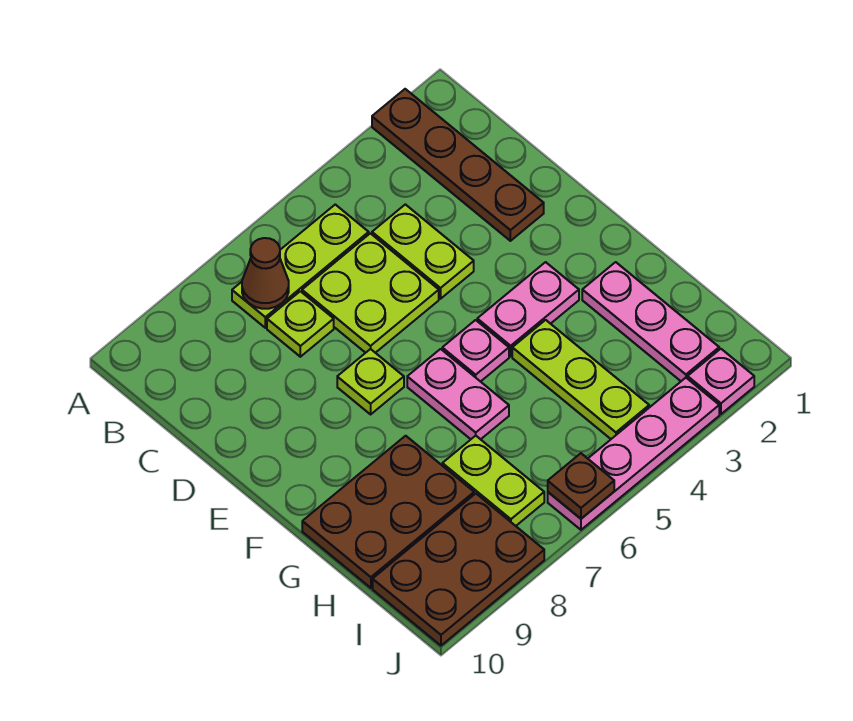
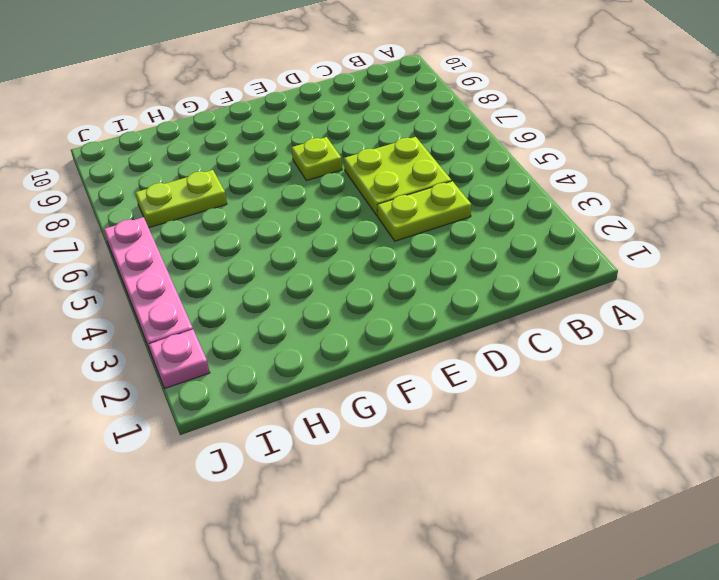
none -> brown 1x4 plate [372,89,544,241]
none -> lime 1x3 plate [232,205,369,328]
none -> lime 1x1 plate [267,291,334,357]

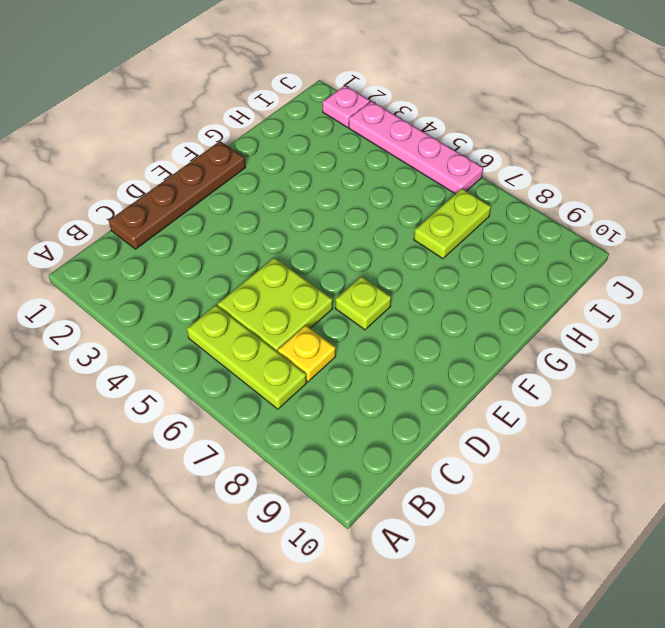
brown 1x4 plate [109,141,246,249] -> brown 1x4 plate moved to [372,89,544,241]
yellow 1x1 plate [278,325,336,382] -> lime 1x1 plate [267,291,334,357]
none -> lime 1x2 plate [372,204,474,299]
none -> pink 1x2 plate [477,262,579,356]
none -> pink 1x1 plate [442,320,509,382]

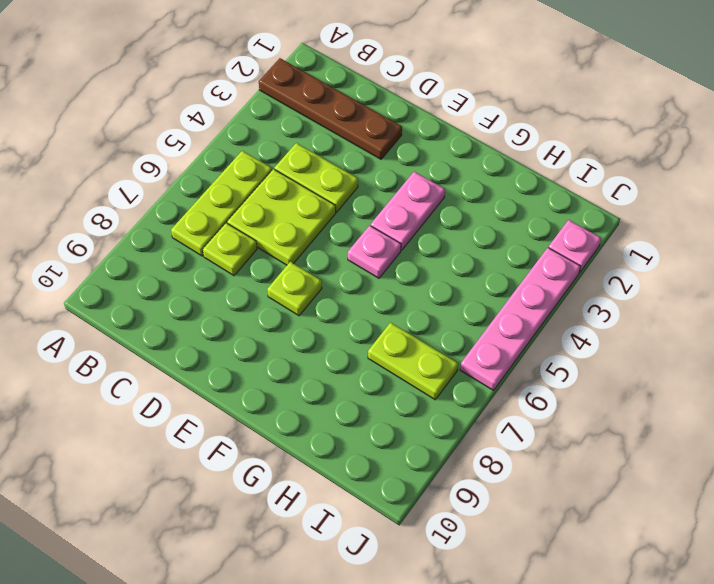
none -> pink 1x2 plate [407,349,509,439]
none -> pink 1x3 plate [582,262,719,381]
none -> lime 1x3 plate [512,320,649,439]

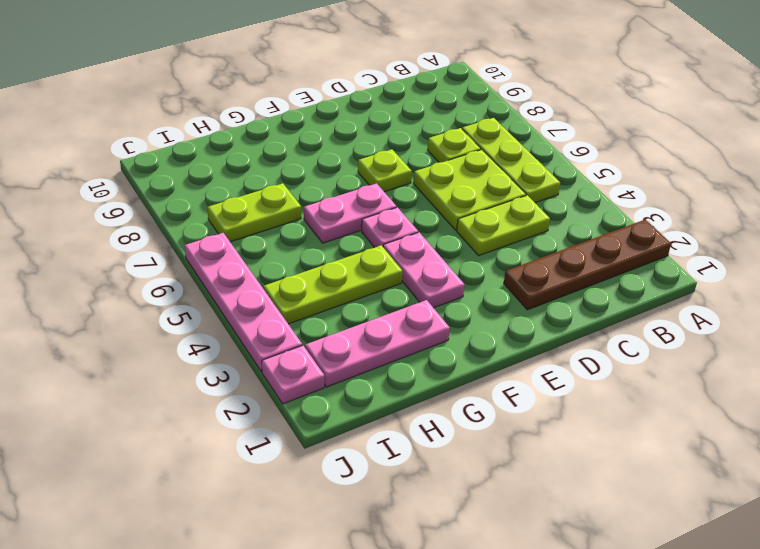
none -> brown 2x3 plate [302,436,474,588]
none -> brown 2x3 plate [373,494,544,646]
none -> brown 1x1 cone [242,238,289,309]

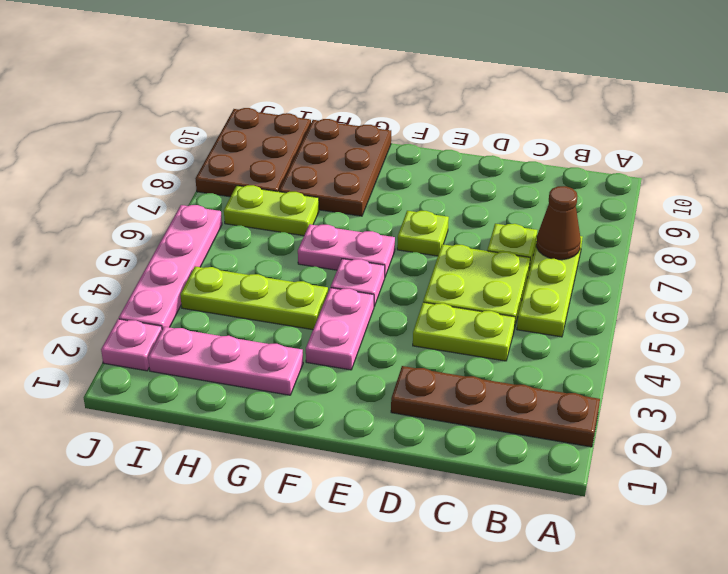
none -> brown 1x1 plate [548,453,614,519]

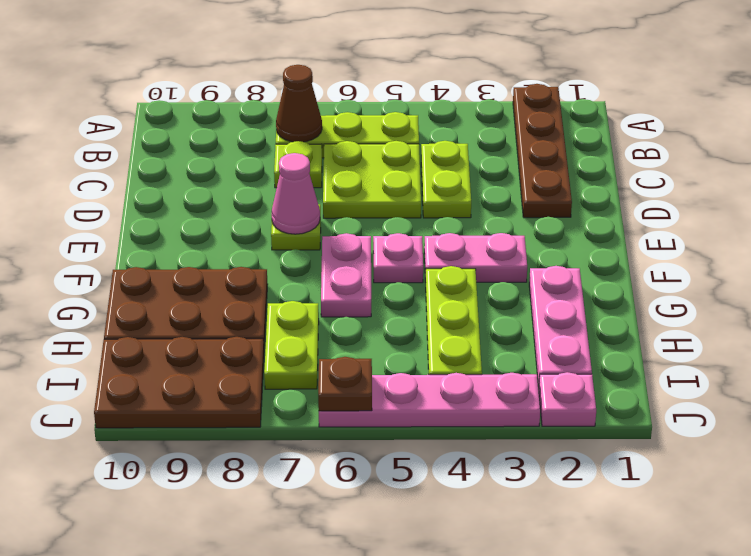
pink 1x1 cone [272,153,320,234] -> none

